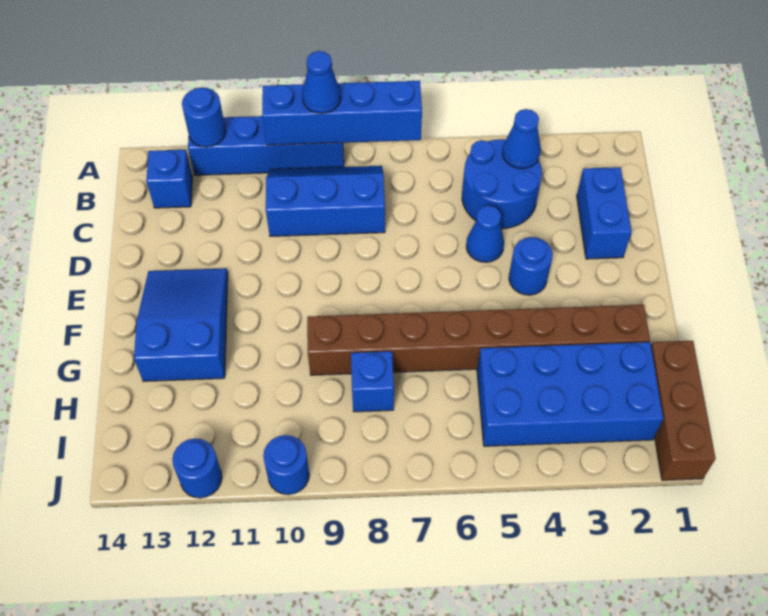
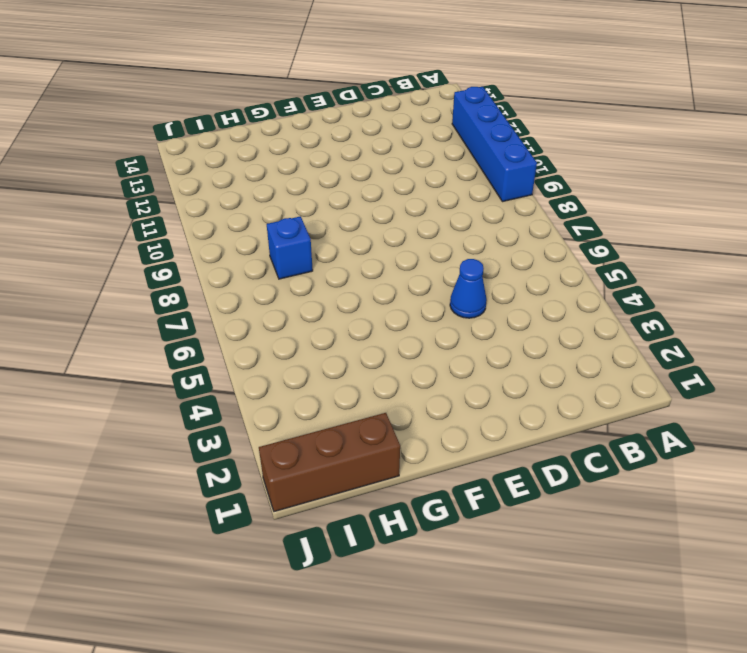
none -> blue 2x2 round brick [462,139,542,229]
none -> blue 2x3 slope [266,166,385,236]
none -> blue 1x1 brick [146,150,192,208]

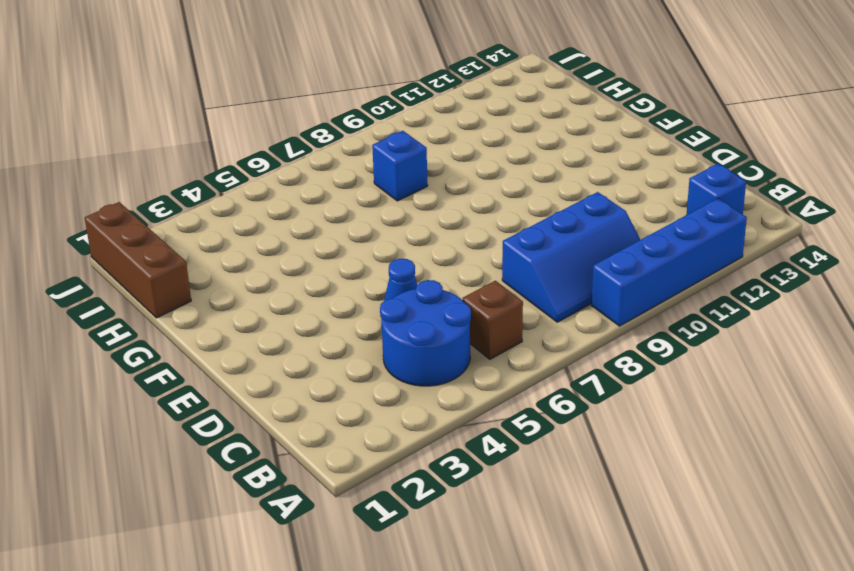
brown 1x1 brick [463,281,523,359] -> none
none -> blue 1x2 brick [577,167,632,259]
none -> blue 1x1 round brick [509,237,553,295]
none -> blue 2x3 slope [134,268,228,381]

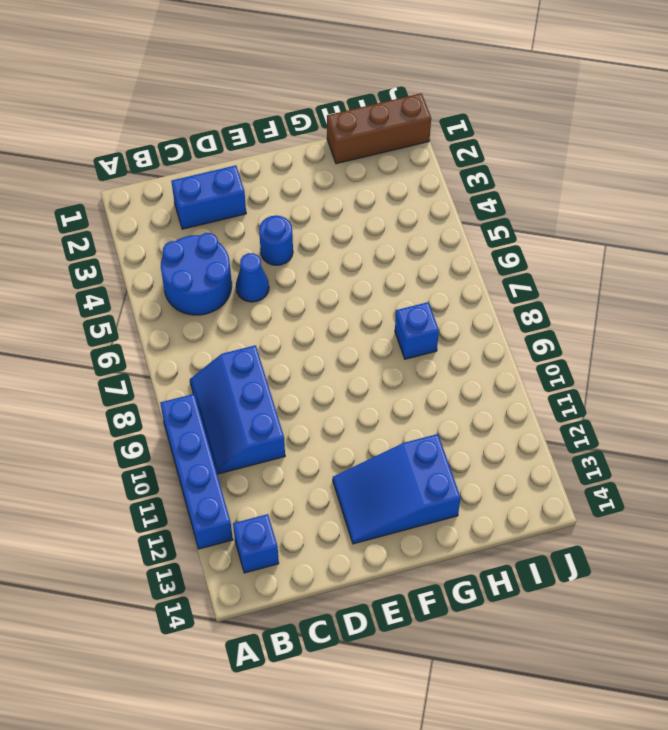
none -> brown 1x8 brick [307,305,650,375]
none -> blue 2x4 brick [477,342,663,446]
none -> blue 1x1 round brick [263,435,309,495]

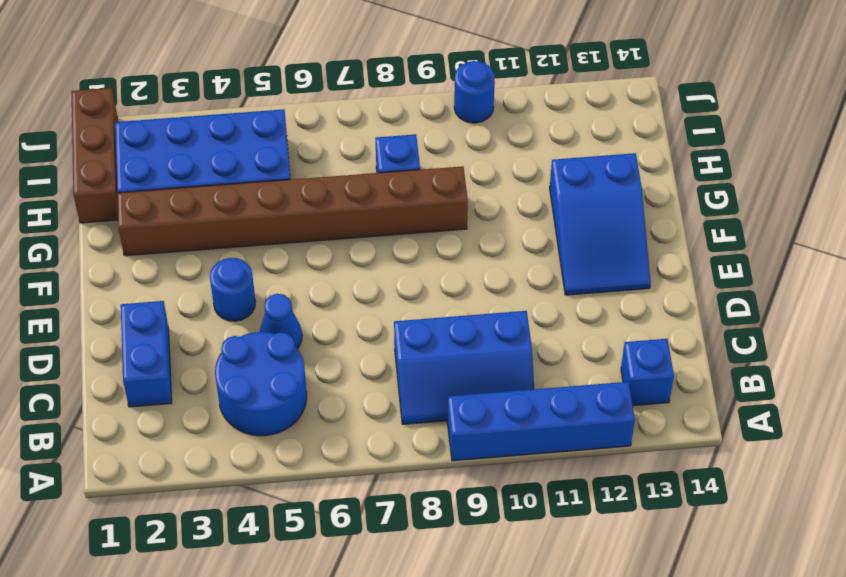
none -> blue 1x1 round brick [172,438,222,498]
none -> blue 1x4 brick [262,81,422,145]
none -> blue 1x1 round brick [182,88,226,147]

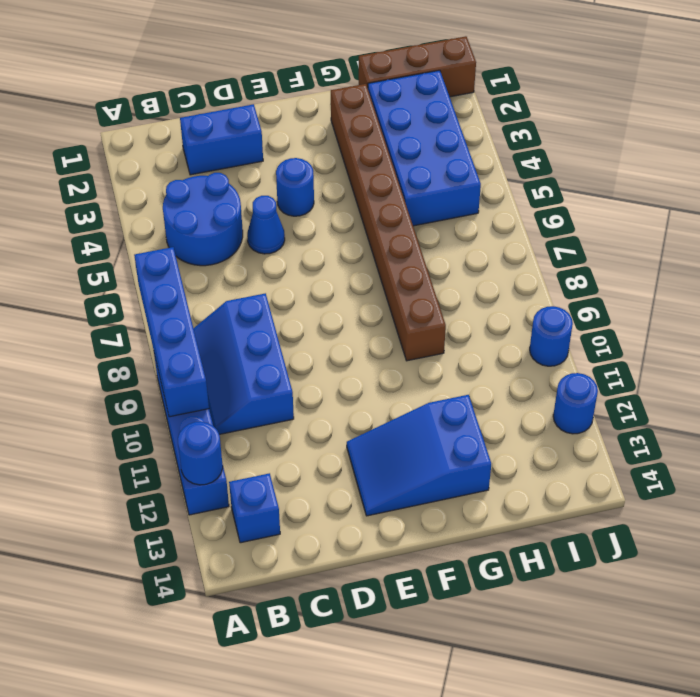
none -> blue 1x1 brick [351,351,394,412]
none -> blue 1x1 cone [502,109,541,169]
none -> blue 1x1 cone [302,51,341,113]

